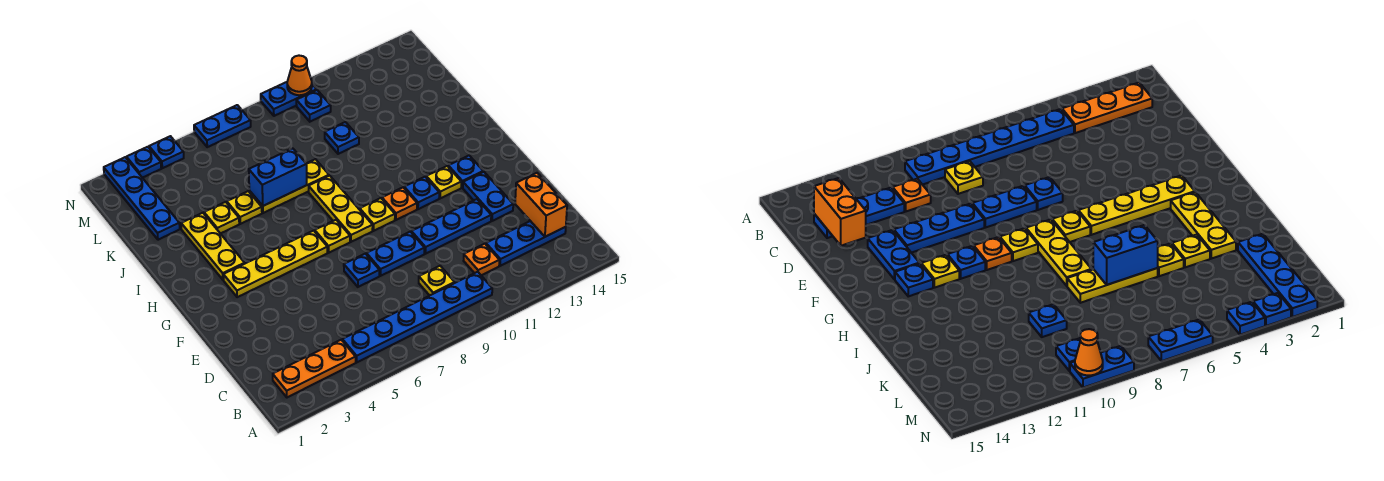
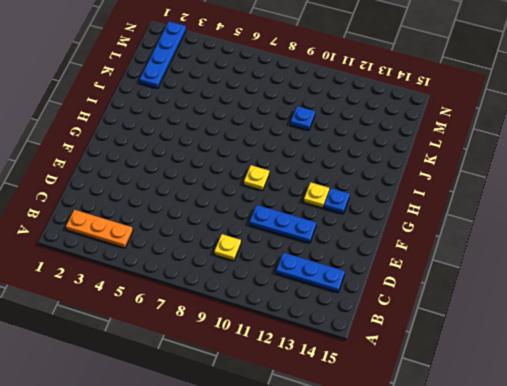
none -> blue 1x6 plate [342,272,492,362]
none -> orange 1x1 plate [464,244,499,275]
none -> blue 1x1 plate [344,254,379,287]
none -> blue 1x2 plate [366,232,425,276]

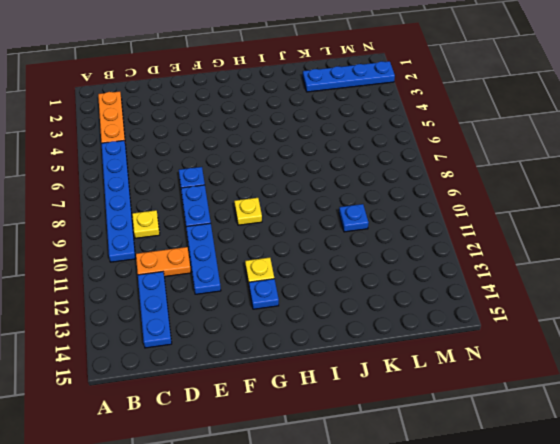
orange 1x2 plate [136,247,191,277] -> orange 1x1 plate [464,244,499,275]
none -> blue 1x2 plate [463,172,513,221]
none -> yellow 1x4 plate [223,231,327,297]
none -> yellow 1x1 plate [315,220,350,253]
none -> yellow 1x3 plate [309,176,373,242]

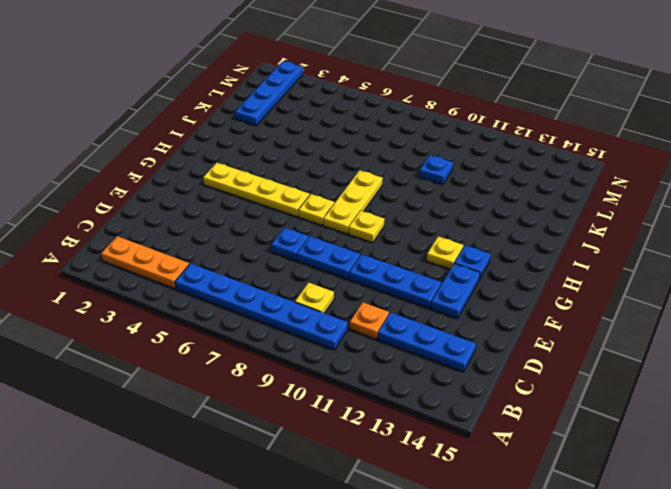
none -> orange 1x1 plate [382,188,417,220]
none -> blue 1x1 plate [404,177,439,209]
none -> yellow 1x3 plate [181,213,245,280]
none -> yellow 1x1 plate [204,202,239,234]

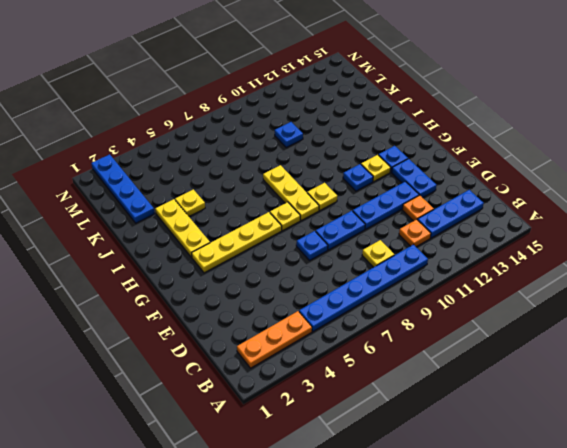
orange 1x1 plate [402,195,434,221] -> orange 1x1 plate moved to [382,188,417,220]
none -> yellow 1x1 plate [227,191,262,224]
none -> yellow 1x3 plate [249,159,329,213]
none -> blue 1x1 plate [296,90,331,122]
none -> blue 1x1 plate [126,147,161,178]

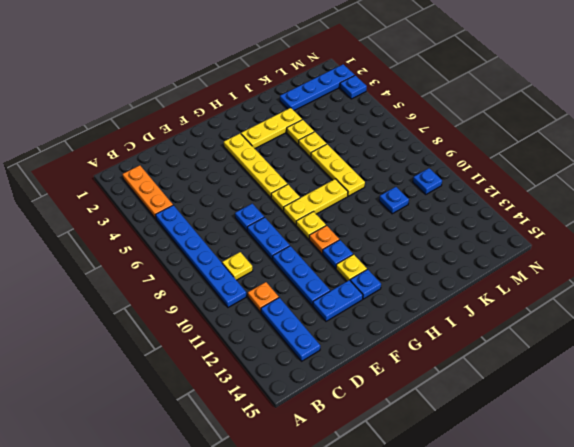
none -> blue 1x1 plate [149,136,184,168]
none -> blue 1x2 plate [194,105,251,147]
none -> blue 1x2 plate [261,82,317,116]
none -> orange 1x2 brick [515,173,567,237]

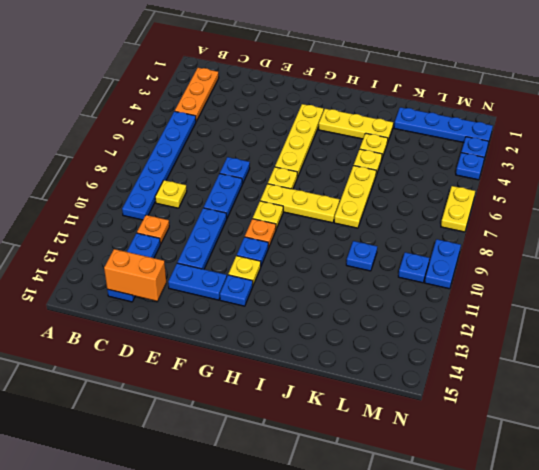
yellow 1x2 plate [441,186,475,232] -> blue 1x2 plate [194,105,251,147]
none -> blue 1x2 brick [249,148,307,206]
none -> orange 1x1 cone [287,56,312,95]

